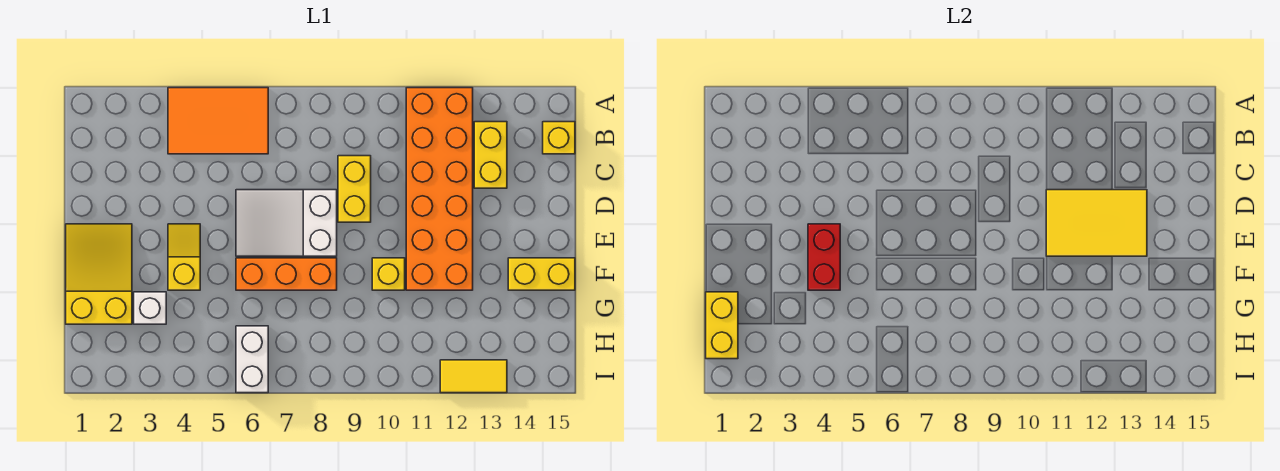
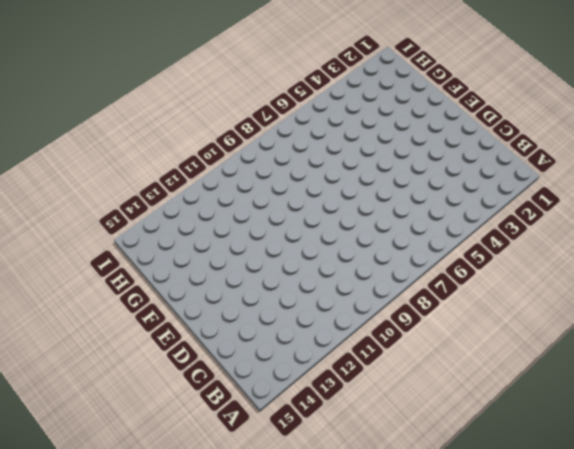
none -> orange 2x3 tile [168,88,268,154]
none -> orange 2x6 brick [406,88,473,290]
none -> yellow 1x2 brick [474,122,507,188]

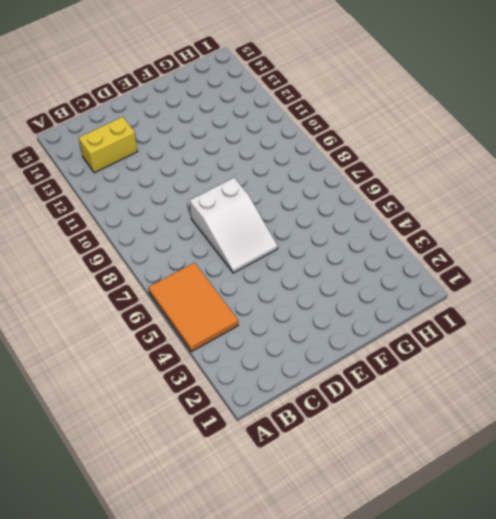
none -> orange 2x6 brick [406,88,473,290]
none -> yellow 1x1 brick [543,122,575,154]
none -> yellow 1x2 brick [338,156,371,222]

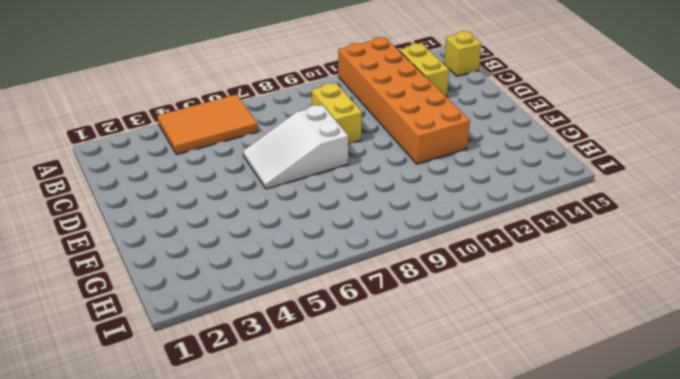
none -> yellow 2x3 slope [66,224,132,324]
none -> yellow 1x2 slope [168,224,200,290]
none -> orange 1x3 brick [236,258,337,290]

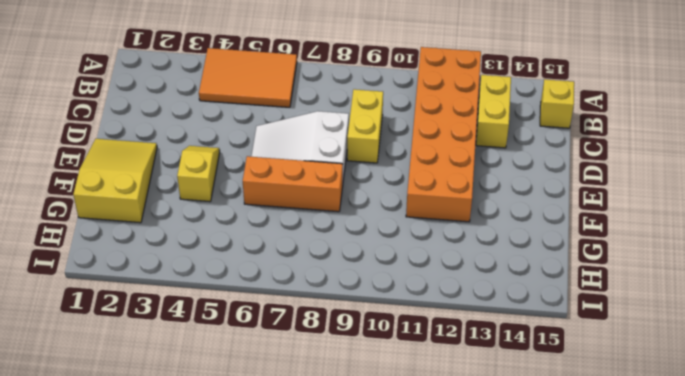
none -> yellow 1x1 brick [372,258,405,290]
none -> yellow 1x2 brick [508,258,575,290]
none -> white 1x1 brick [134,292,166,324]

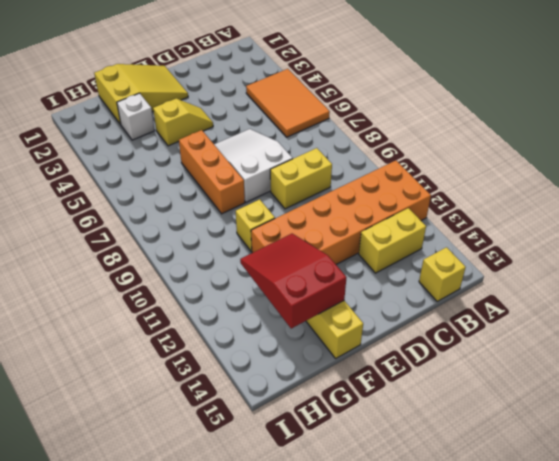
red 2x3 slope [240,234,347,329] -> none
none -> white 1x2 brick [236,326,268,393]
none -> yellow 1x2 tile [440,360,507,393]
none -> yellow 2x3 tile [1046,190,1147,256]

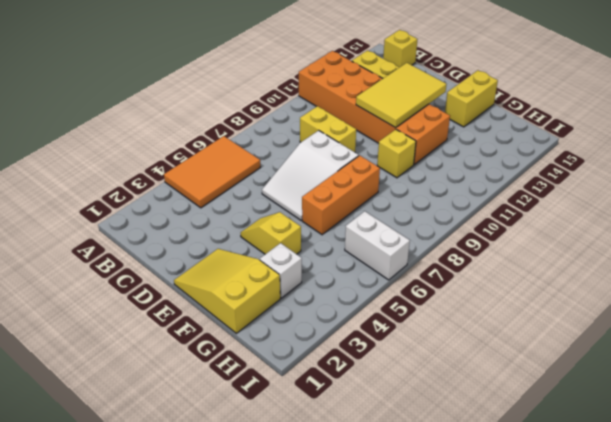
none -> yellow 1x2 tile [440,360,507,393]
none -> red 1x2 brick [808,224,840,290]
none -> yellow 1x2 brick [706,292,738,359]

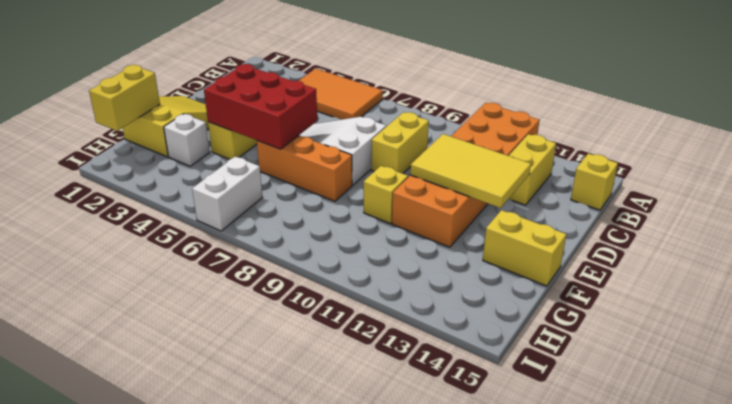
red 2x3 brick [204,64,317,149] -> red 1x2 brick [808,224,840,290]
none -> yellow 1x2 tile [440,360,507,393]

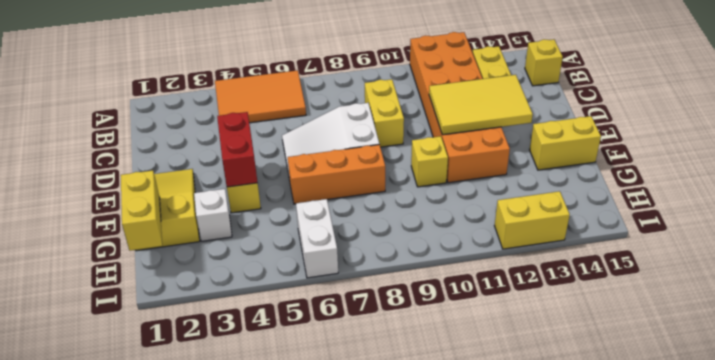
yellow 1x2 brick [494,191,570,249] -> yellow 1x2 tile [440,360,507,393]

